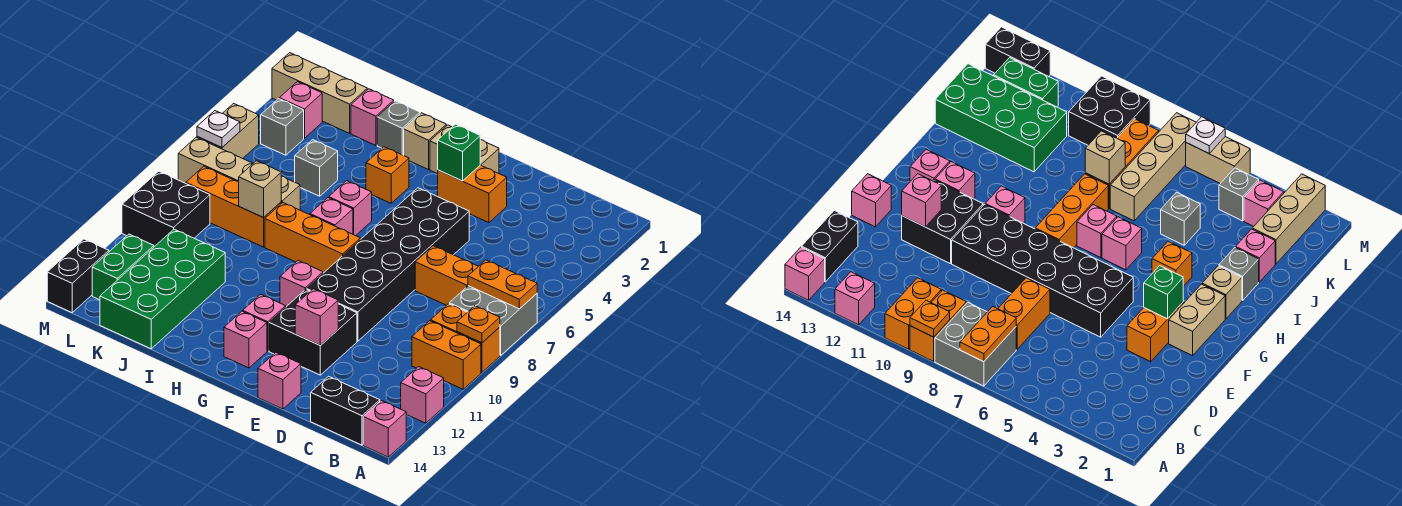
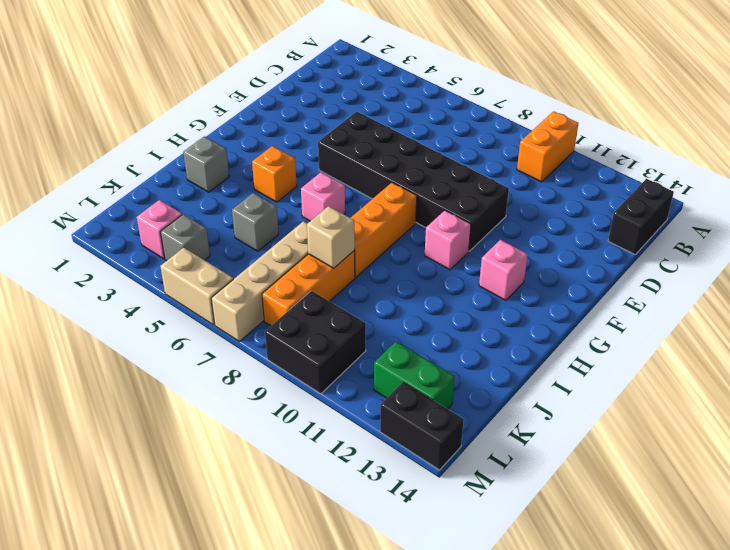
none -> grey 2x2 brick [449,286,537,355]
none -> orange 1x2 brick [431,304,500,372]
none -> pink 1x1 brick [401,367,444,423]
none -> pink 1x1 brick [363,401,406,457]

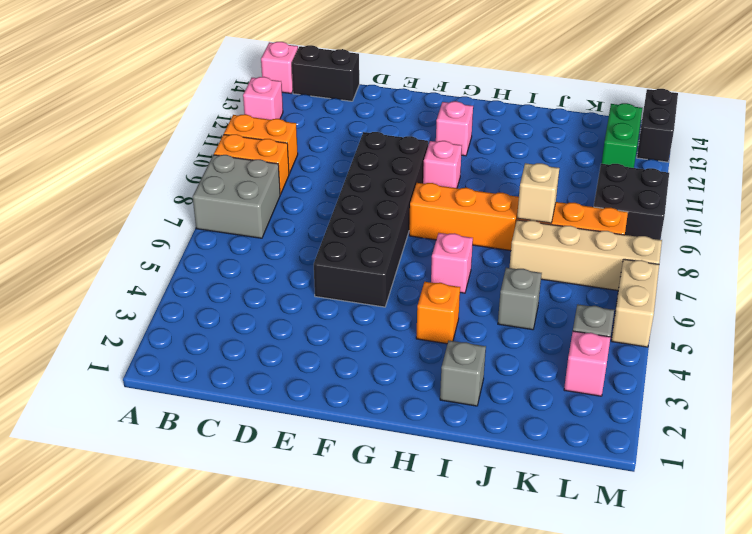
none -> orange 1x2 brick [415,246,478,305]
none -> orange 1x2 brick [438,165,507,223]
none -> black 2x2 brick [269,289,357,375]
none -> pink 1x1 brick [258,352,301,409]

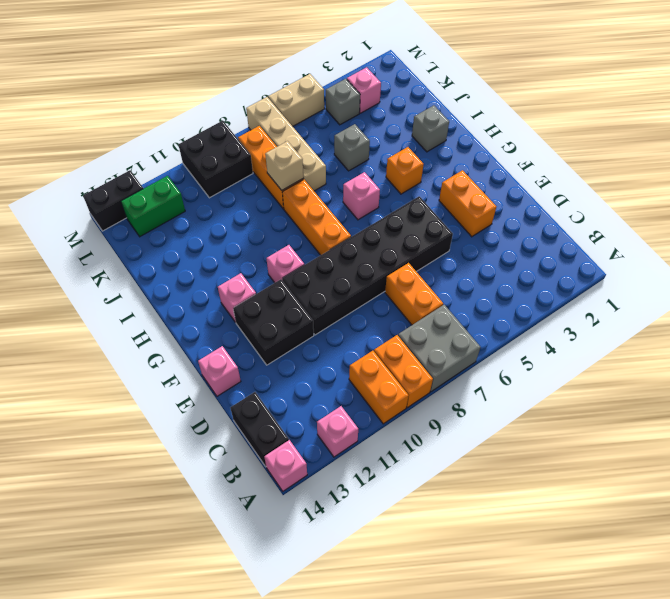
none -> tan 1x2 brick [430,125,499,174]
none -> pink 1x1 brick [224,311,267,368]
none -> tan 1x1 brick [404,113,446,170]
none -> pink 1x1 brick [310,198,353,234]

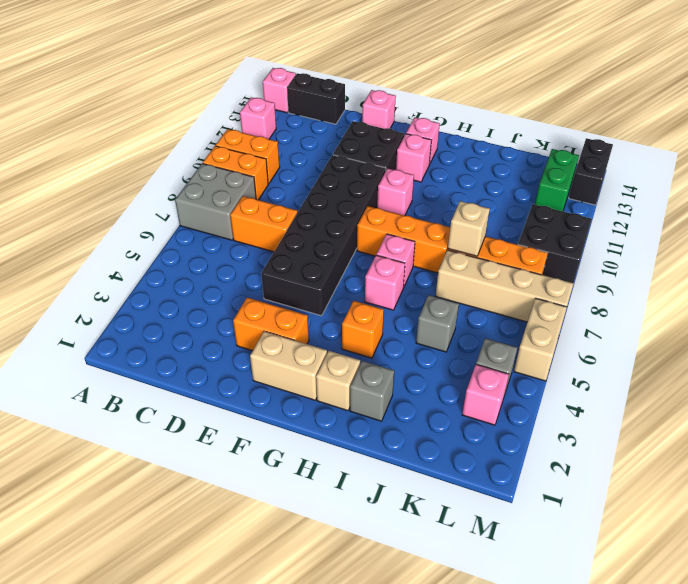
none -> pink 1x1 brick [351,89,394,145]
none -> green 2x4 brick [100,229,225,349]
none -> tan 1x3 brick [272,53,367,133]
none -> orange 1x2 plate [468,260,537,309]

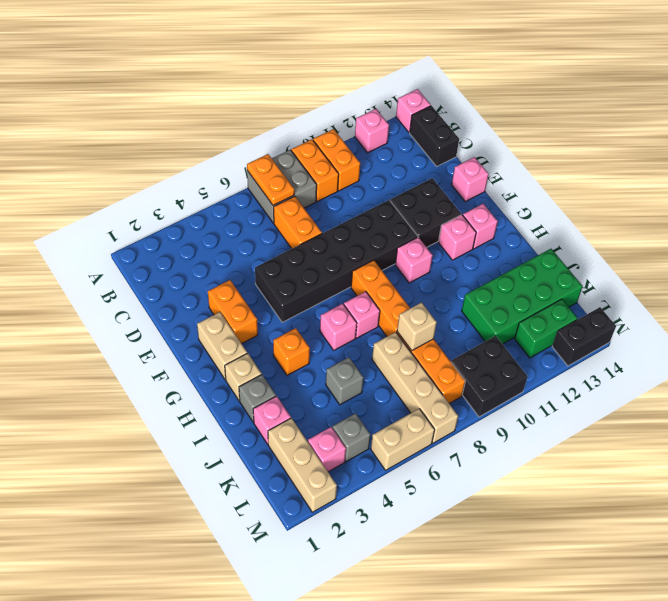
none -> orange 1x1 plate [457,306,500,343]
none -> pink 1x1 brick [295,289,338,346]
none -> green 1x1 brick [438,124,480,181]
none -> white 1x1 plate [197,111,240,148]

